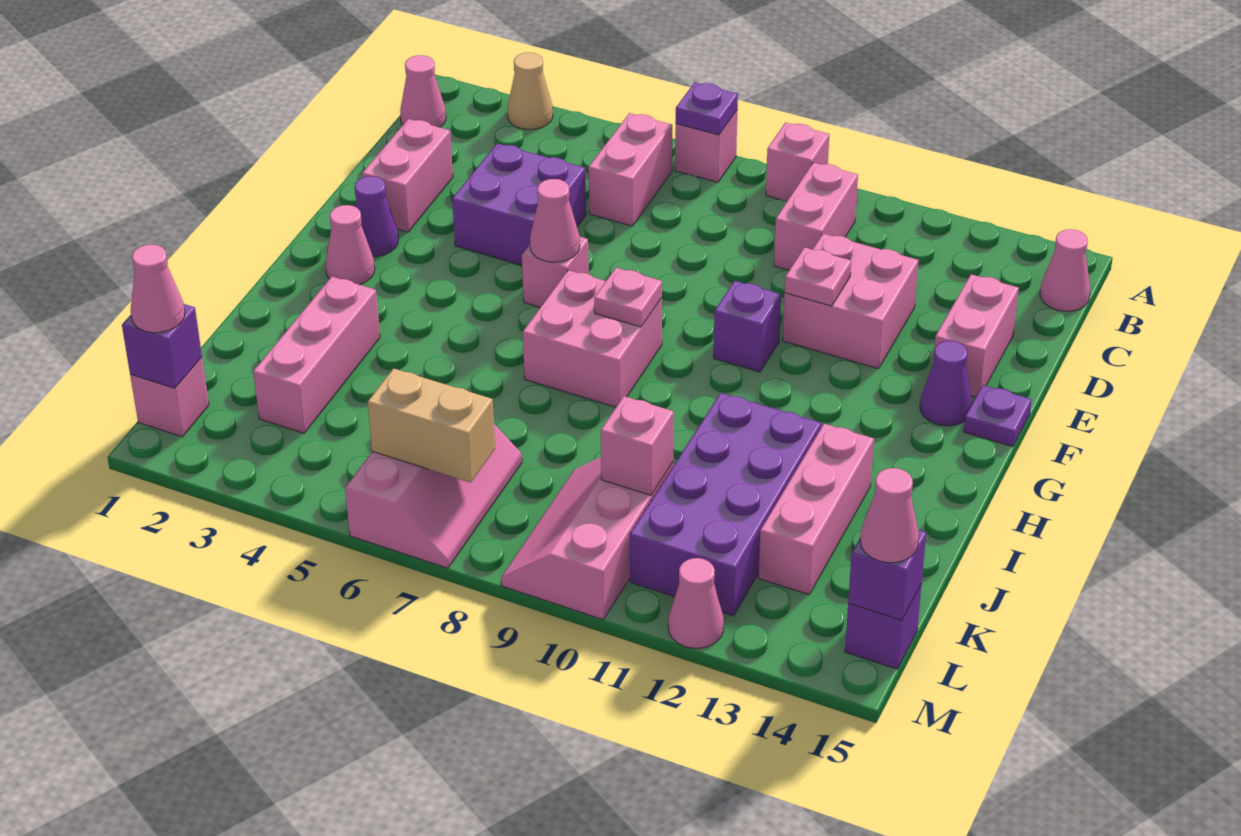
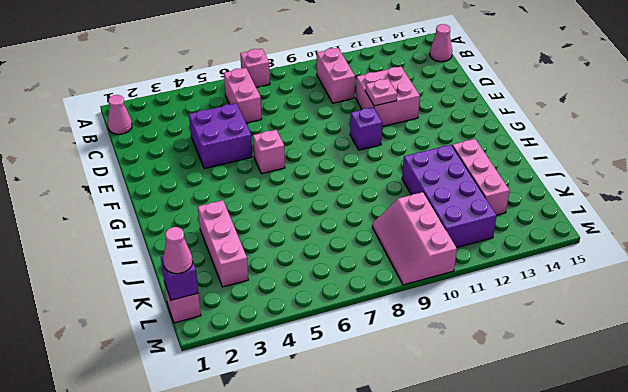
none -> tan 1x1 cone [507,52,553,129]
none -> pink 1x1 brick [766,122,829,201]
none -> pink 1x2 brick [362,119,453,232]
none -> pink 1x2 brick [933,274,1019,397]

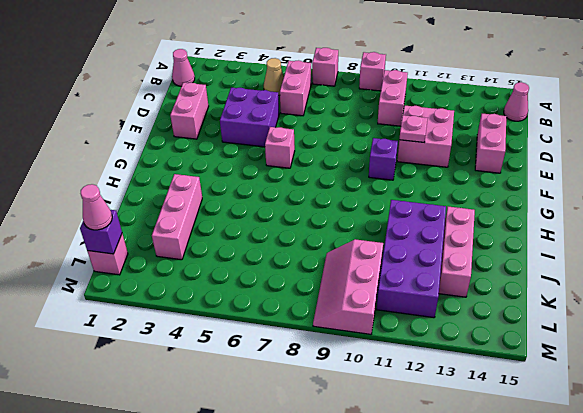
tan 1x1 cone [264,58,284,96] -> tan 1x1 cone moved to [507,52,553,129]
none -> purple 1x1 cone [355,176,398,256]
none -> purple 1x1 cone [920,341,972,426]
none -> purple 1x1 plate [964,385,1032,447]
none -> pink 1x1 cone [326,205,375,285]

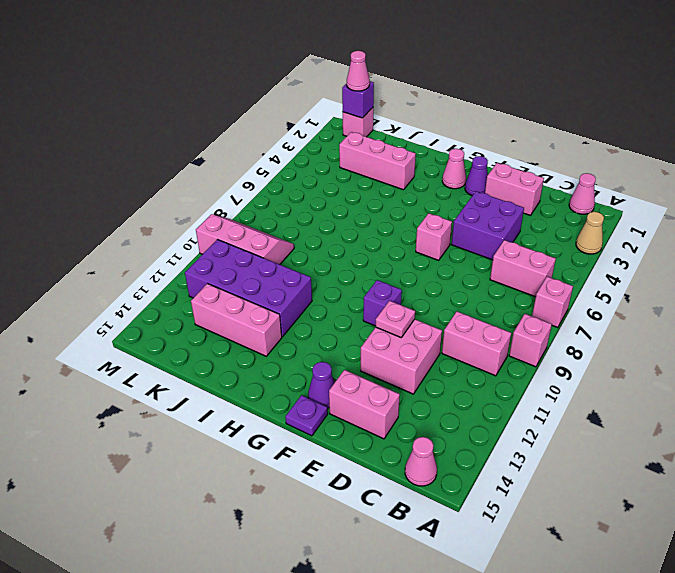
none -> pink 2x2 brick [523,270,662,407]
none -> pink 2x3 slope [345,424,522,568]
none -> purple 1x1 brick [845,584,922,669]
none -> pink 1x1 cone [668,558,724,648]

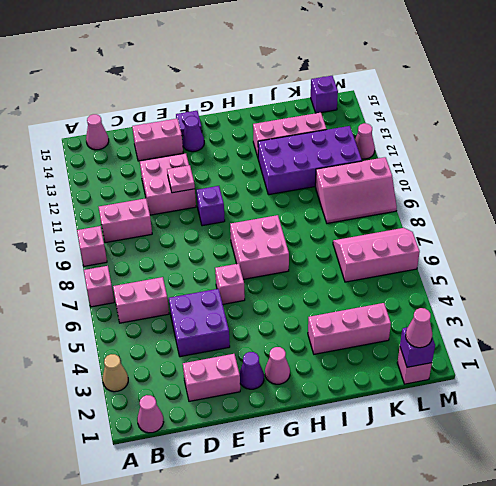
none -> purple 1x1 plate [676,82,738,135]
none -> pink 1x1 cone [530,179,580,262]
none -> pink 1x1 plate [594,268,662,327]
none -> pink 1x1 brick [601,396,674,495]

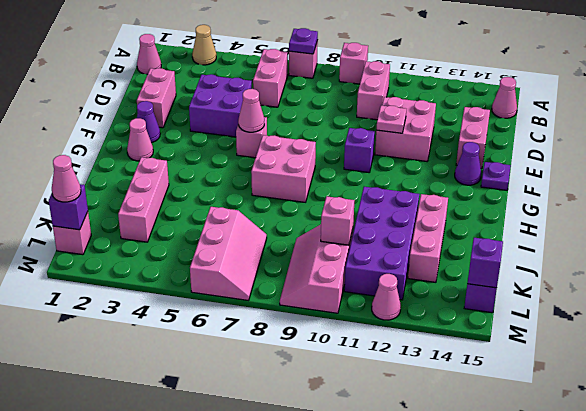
none -> pink 1x1 plate [594,268,662,327]
none -> tan 1x2 brick [368,369,495,483]
none -> pink 1x1 cone [860,468,919,563]

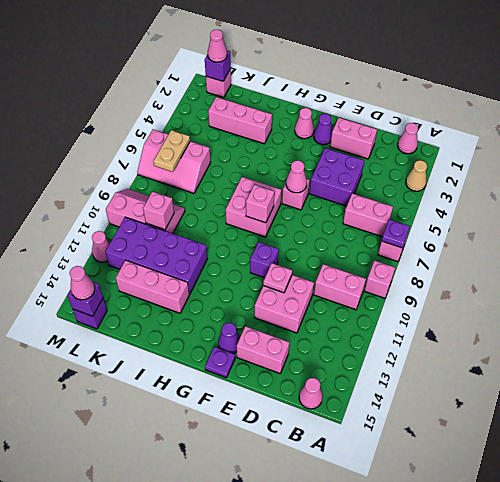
pink 1x1 brick [246,185,274,223] -> pink 1x1 plate [594,268,662,327]
tan 1x2 plate [154,130,190,172] -> tan 1x2 brick [368,369,495,483]

